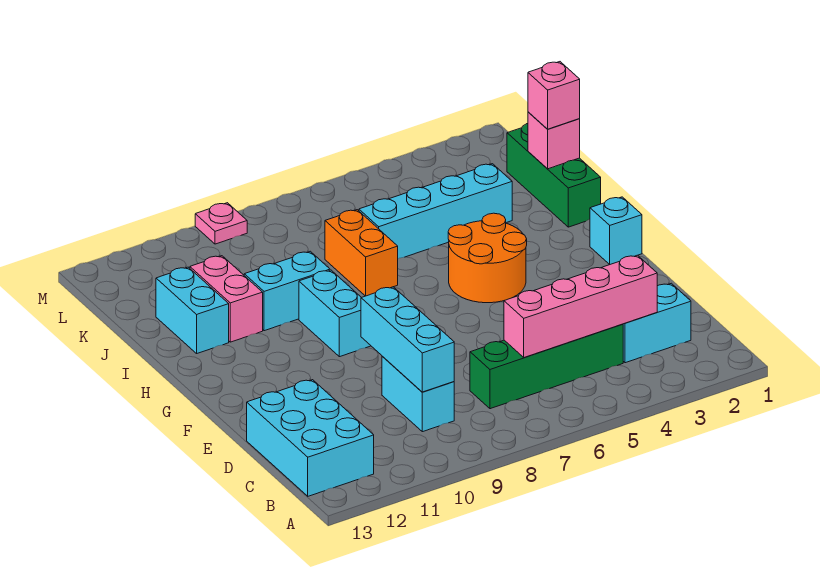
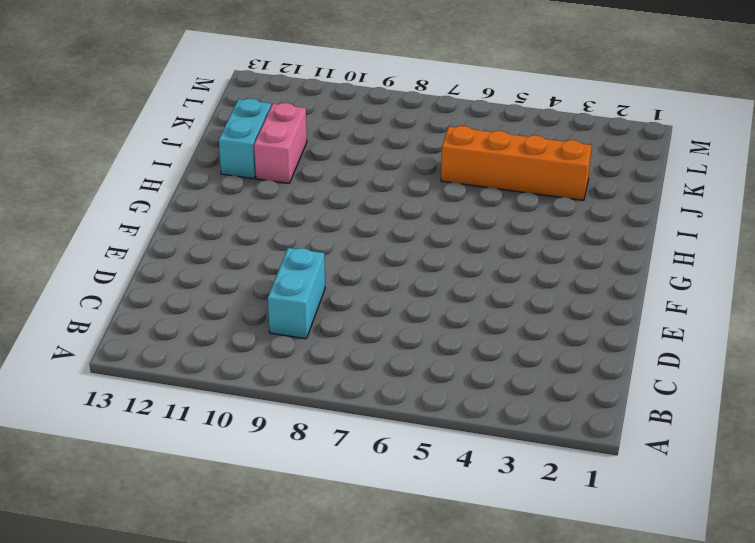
orange 1x4 brick [441,126,592,200] -> cyan 1x4 brick [359,164,512,259]
none -> cyan 2x3 brick [247,380,374,496]
none -> cyan 1x2 brick [623,283,691,363]
none -> green 1x4 brick [470,324,623,409]

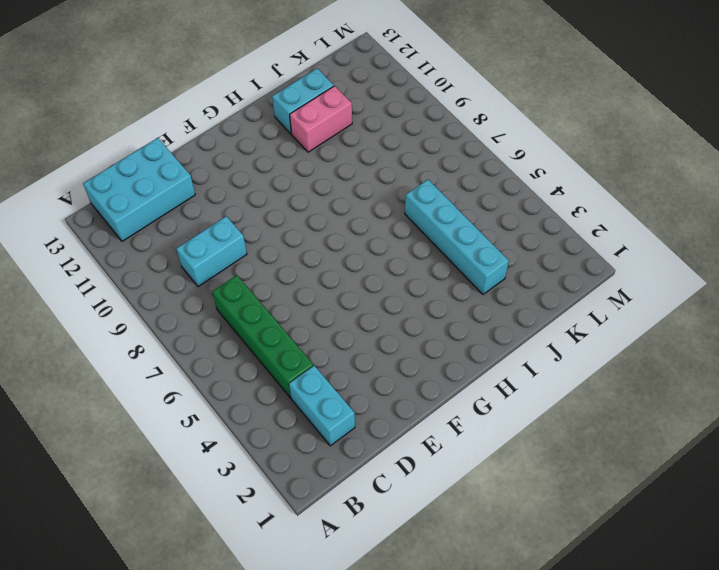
none -> cyan 1x1 brick [590,197,642,265]
none -> orange 2x2 round brick [448,213,527,303]
none -> cyan 1x2 brick [299,270,371,357]

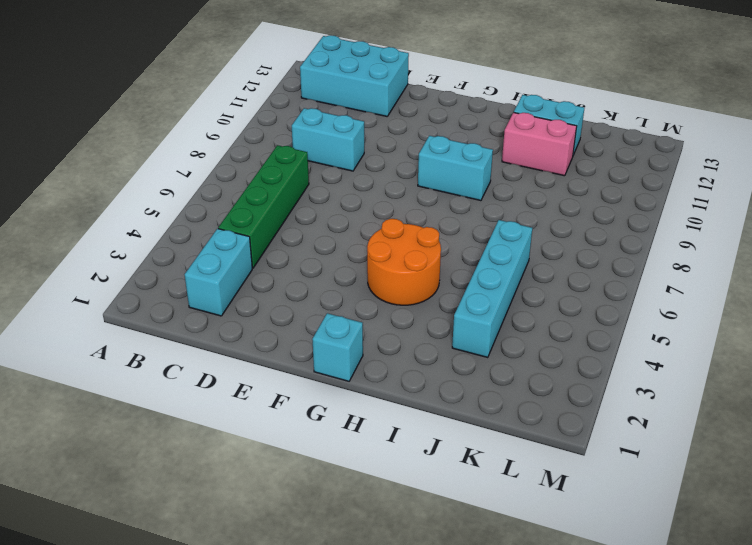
none -> green 1x3 brick [507,123,601,227]
none -> orange 1x2 brick [325,210,398,296]
none -> cyan 1x2 brick [244,251,330,331]

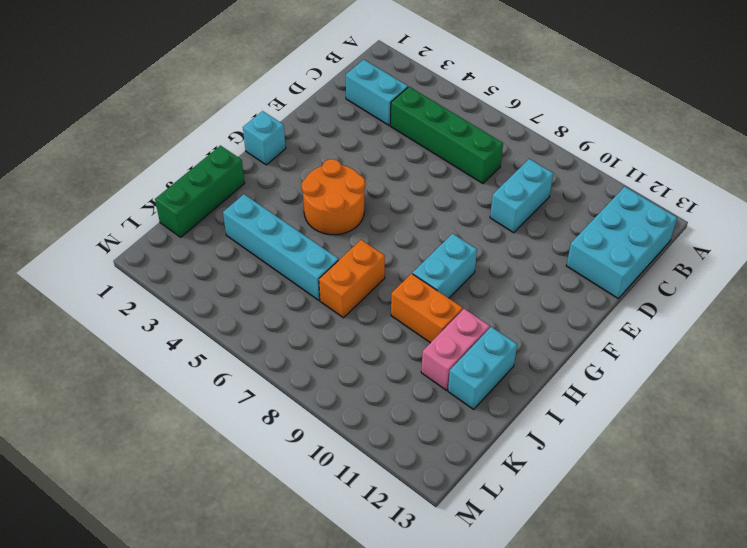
orange 1x2 brick [391,274,463,343] -> cyan 1x2 brick [244,251,330,331]
none -> pink 1x1 plate [195,203,247,244]
none -> pink 1x4 brick [504,255,657,357]
none -> cyan 1x3 brick [361,287,454,392]

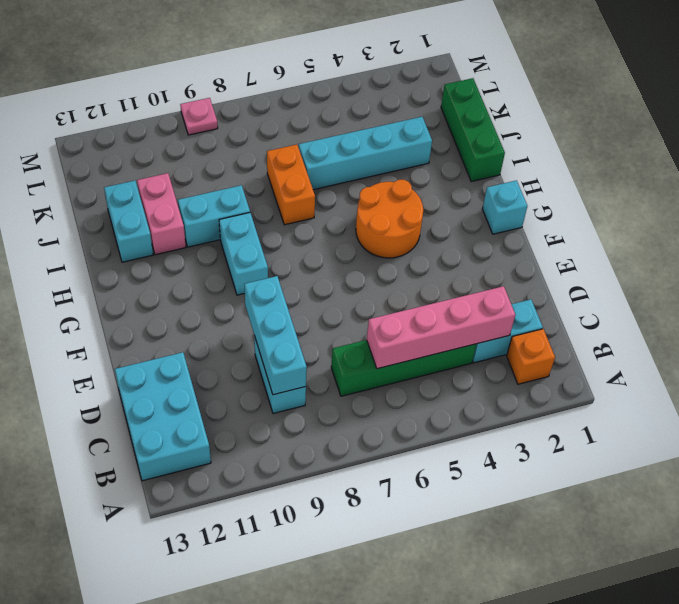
orange 1x1 brick [507,329,555,384] -> none
none -> pink 1x1 brick [528,112,580,169]
none -> pink 1x1 brick [528,62,580,129]

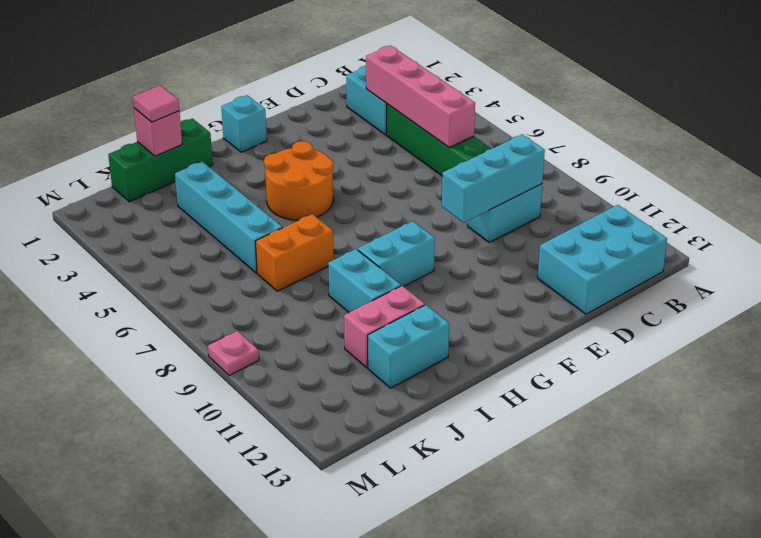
pink 1x1 tile [133,85,179,122] -> pink 1x1 brick [528,62,580,129]

